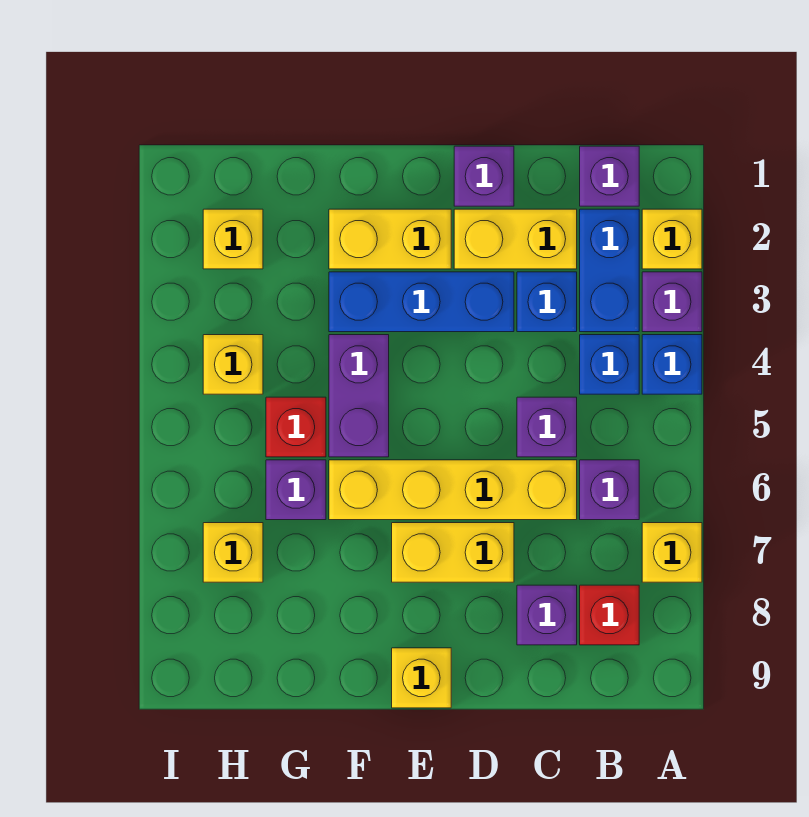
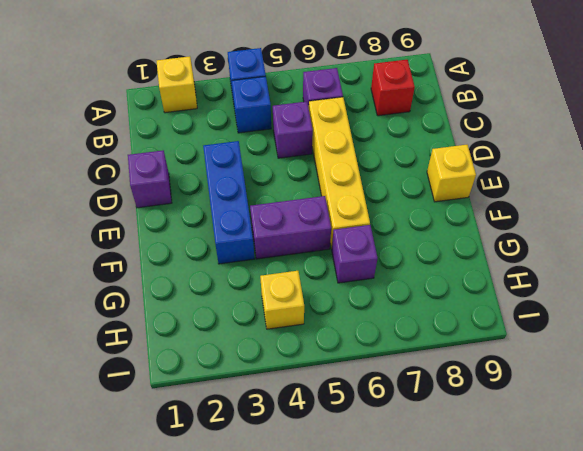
none -> purple 1x1 brick [642,272,702,332]
none -> yellow 1x1 brick [642,523,702,582]
none -> purple 1x1 brick [580,146,639,206]

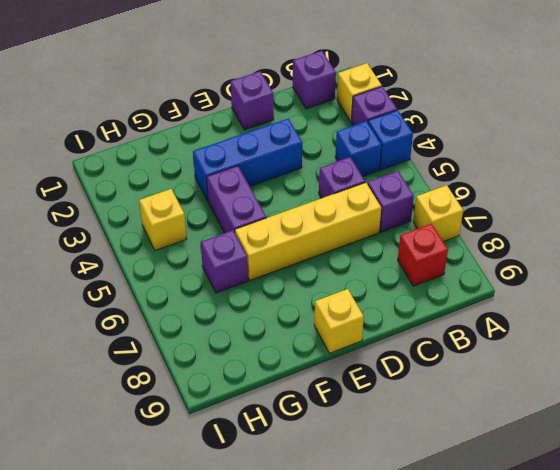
none -> blue 1x2 brick [580,209,639,332]
none -> yellow 1x2 brick [454,209,577,269]
none -> blue 1x1 brick [517,272,577,332]

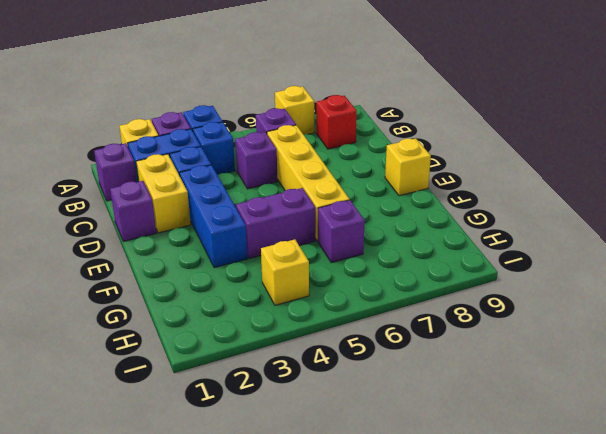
none -> purple 1x1 brick [517,585,577,645]
none -> yellow 1x2 brick [392,523,514,582]
none -> yellow 1x2 brick [329,209,451,269]

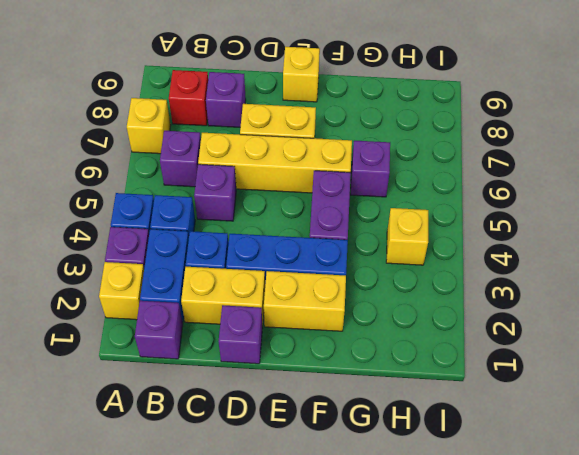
none -> red 1x1 brick [266,397,326,457]
none -> yellow 1x1 brick [203,209,263,269]
none -> yellow 1x1 brick [203,523,263,582]

